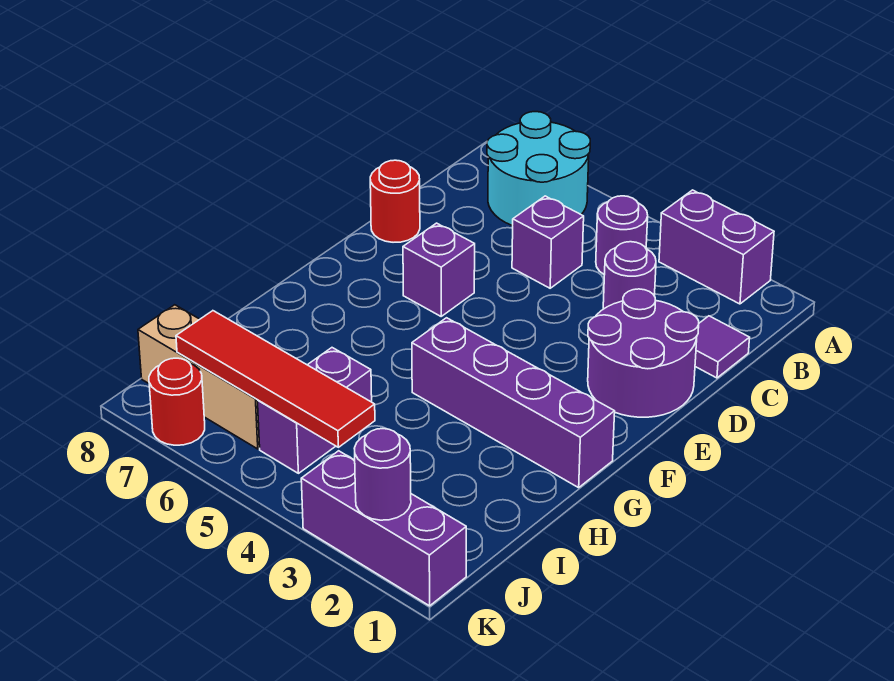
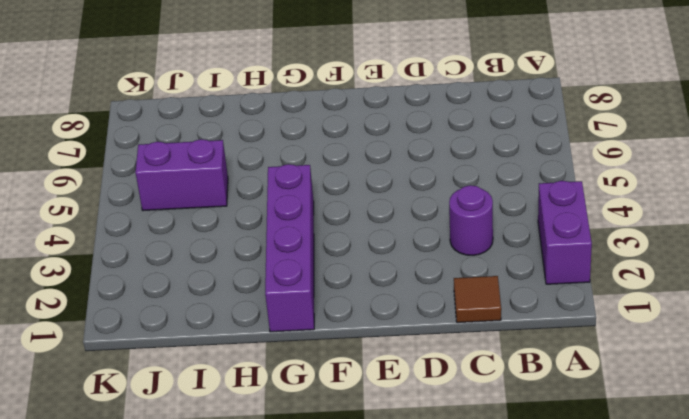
brown 1x1 tile [454,276,501,323] -> purple 1x1 tile [695,316,750,378]
none -> cyan 2x2 round brick [487,112,590,226]
none -> purple 1x1 round brick [596,196,648,275]
none -> purple 1x1 brick [512,196,584,288]

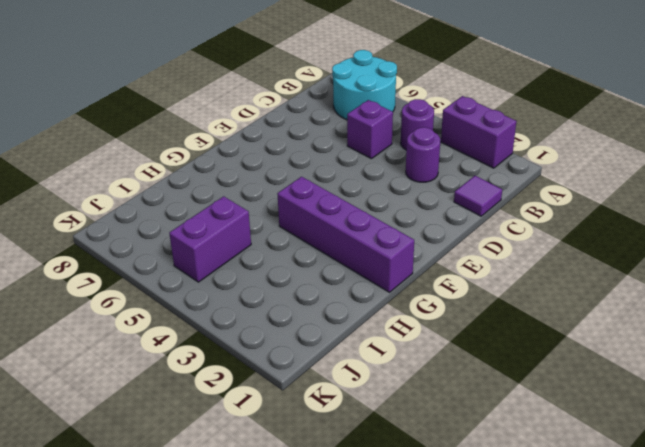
none -> purple 2x2 round brick [588,289,699,417]
none -> red 1x1 round brick [370,160,420,242]
none -> purple 1x1 brick [403,223,475,316]

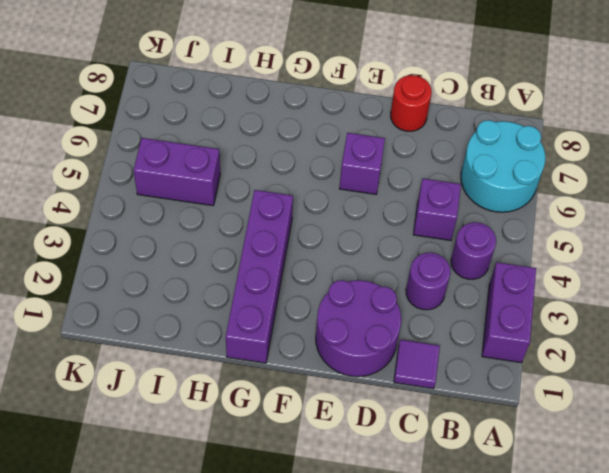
none -> tan 1x3 brick [138,305,260,449]
none -> purple 1x3 brick [301,451,466,606]
none -> red 1x1 round brick [149,358,205,445]

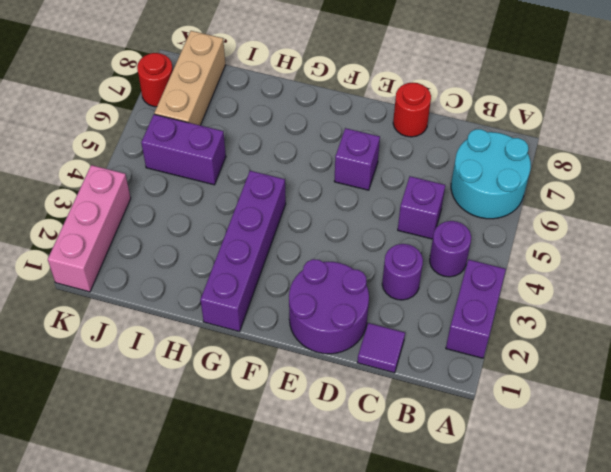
pink 1x3 brick [48,165,131,292] -> purple 1x3 brick [301,451,466,606]
none -> red 1x4 tile [176,311,375,447]
none -> purple 1x1 round brick [354,429,411,520]

